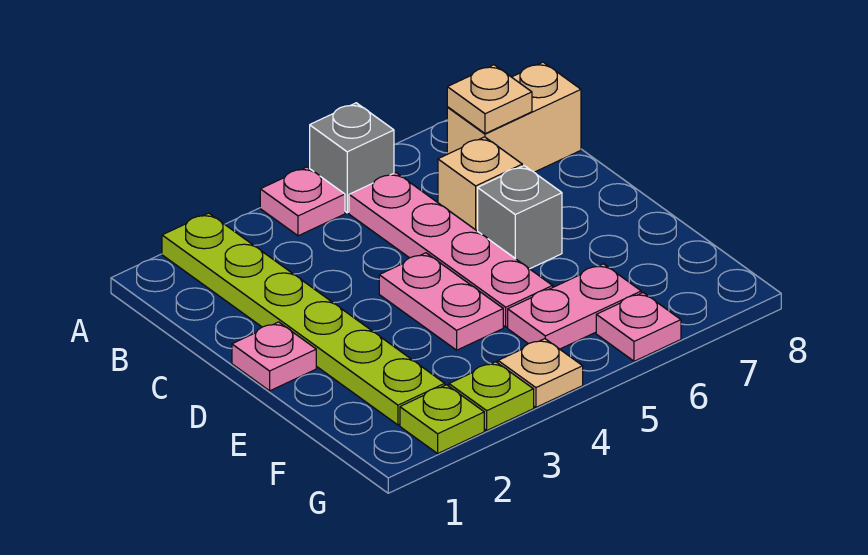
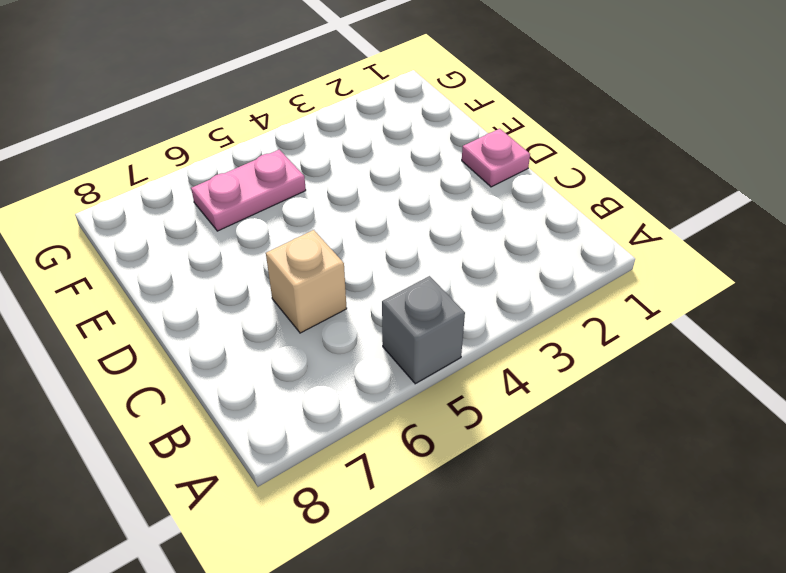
none -> lime 1x6 plate [162,213,445,425]
none -> pink 1x1 plate [260,167,345,236]
none -> pink 1x4 plate [349,173,553,327]

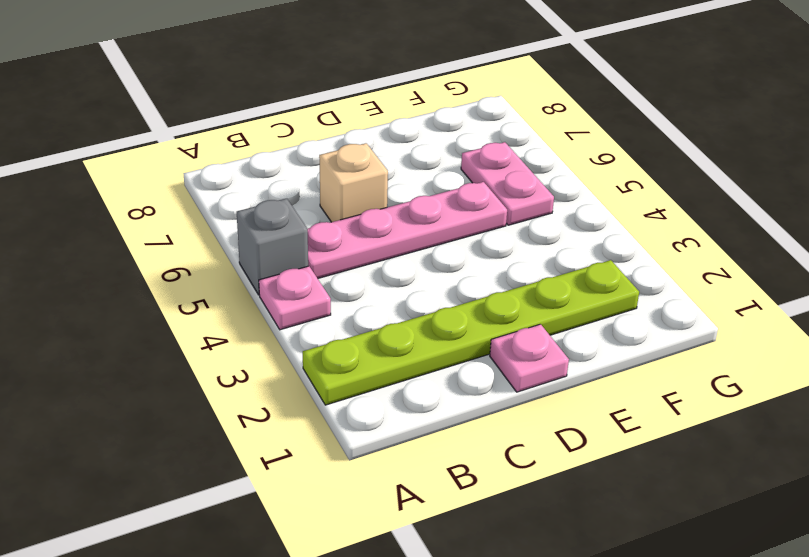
none -> tan 1x2 brick [447,62,581,172]
none -> pink 1x2 plate [379,253,503,350]
none -> grey 1x1 brick [478,166,562,269]

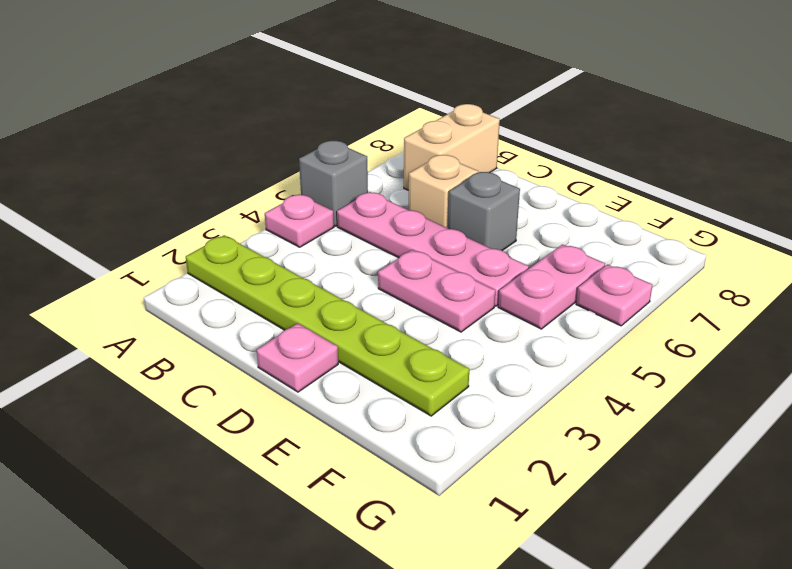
none -> lime 1x1 plate [400,385,484,453]
none -> lime 1x1 plate [449,362,534,430]
none -> tan 1x1 plate [498,339,583,407]

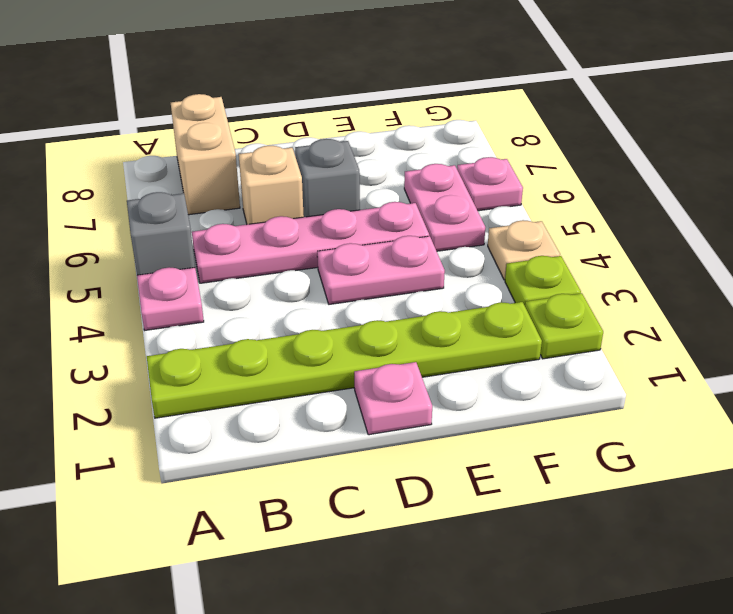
none -> tan 1x1 plate [447,65,532,134]

